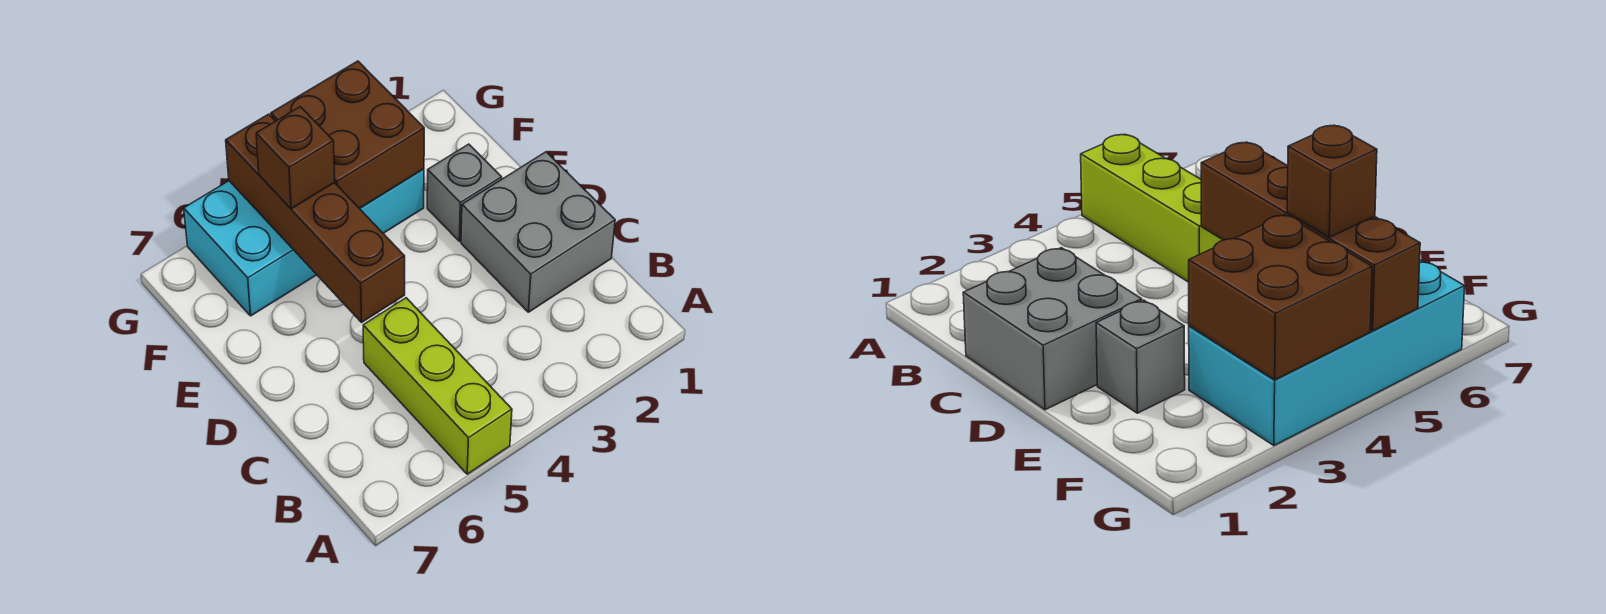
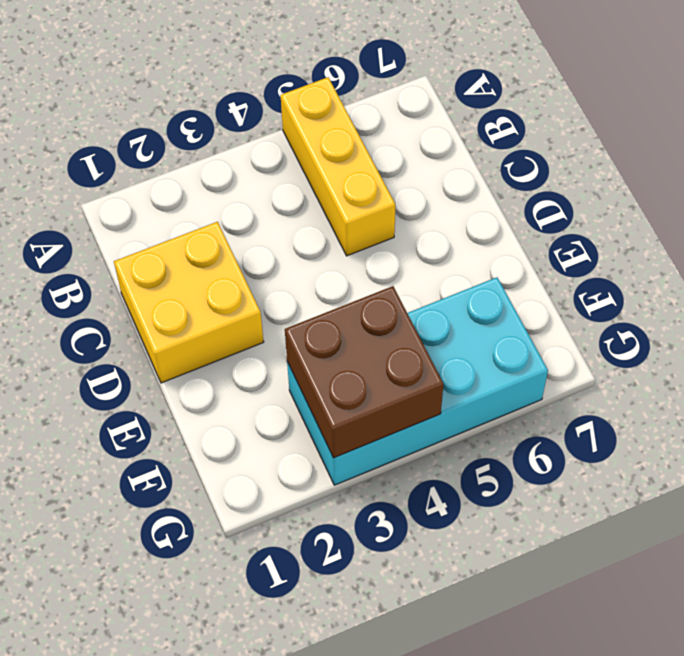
yellow 1x3 brick [281,77,395,256] -> lime 1x3 brick [363,298,512,474]
yellow 2x2 brick [114,222,264,383] -> grey 2x2 brick [461,152,615,312]
none -> grey 1x1 brick [427,144,502,241]
none -> brown 1x4 brick [226,114,405,322]

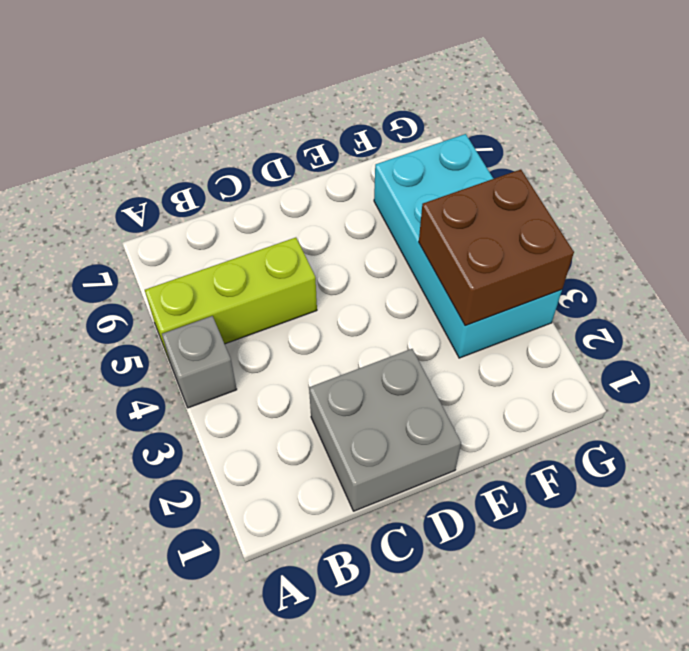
grey 1x1 brick [162,316,237,408] -> grey 1x1 brick moved to [427,144,502,241]
none -> brown 1x4 brick [226,114,405,322]
none -> brown 1x1 brick [256,107,335,209]

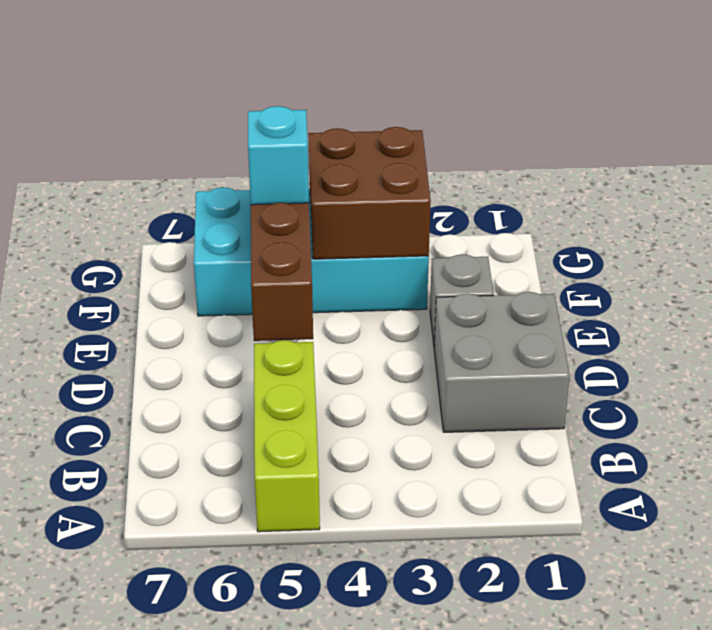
cyan 1x1 brick [248,106,309,205] -> brown 1x1 brick [256,107,335,209]

